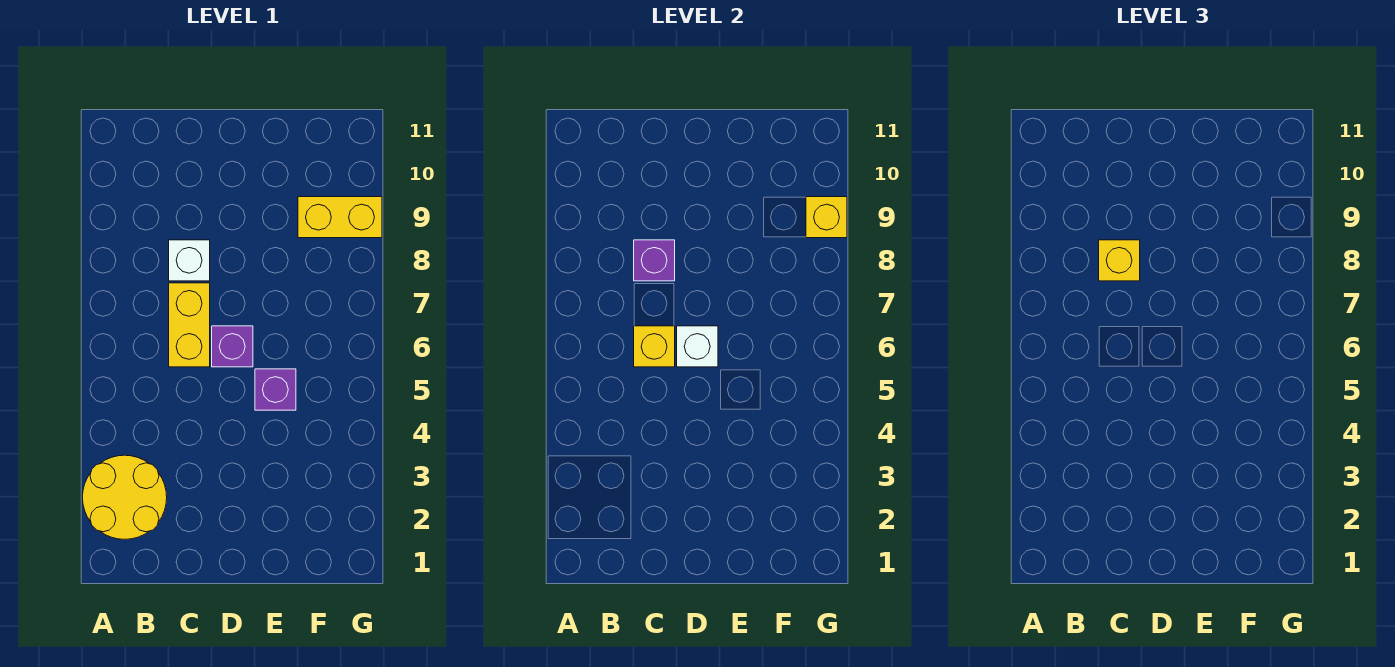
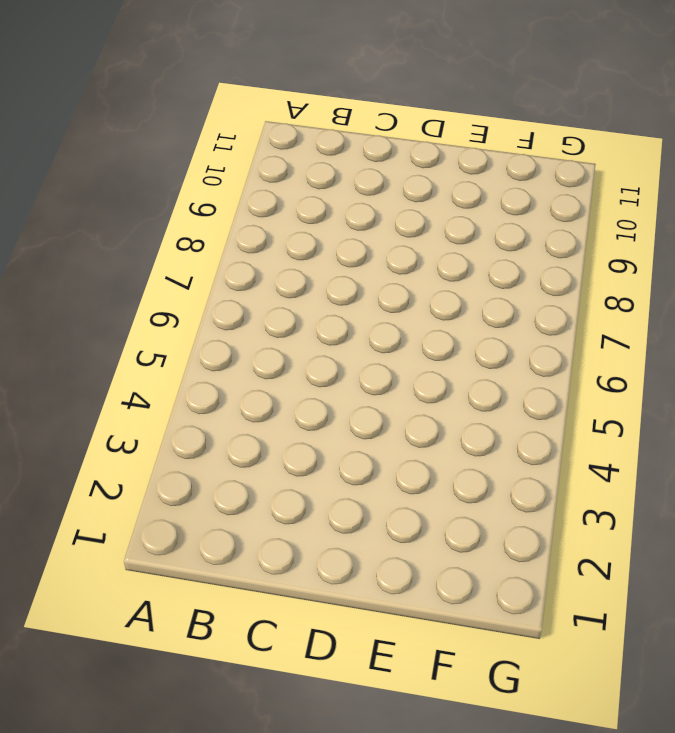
none -> yellow 2x2 round brick [83,455,167,539]
none -> yellow 1x2 brick [169,283,210,367]

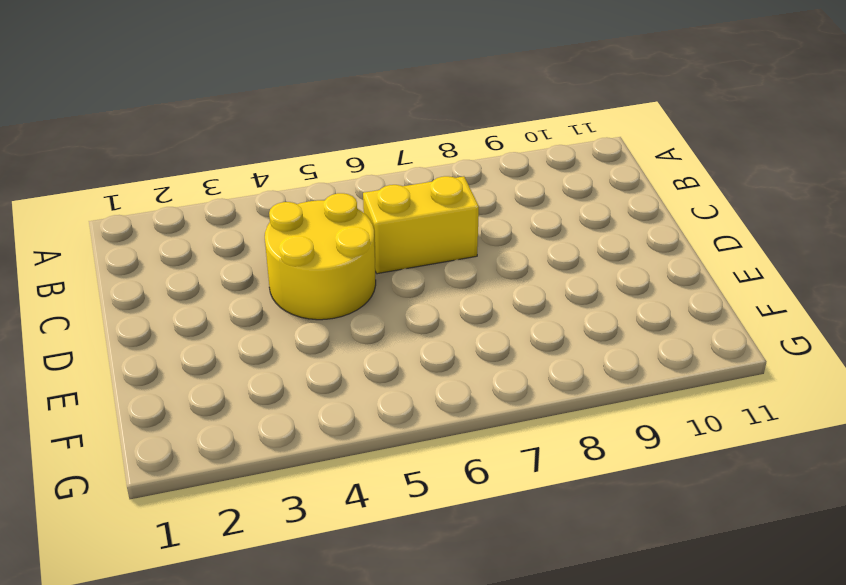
yellow 2x2 round brick [265,193,376,320] -> yellow 2x2 round brick moved to [83,455,167,539]
none -> white 1x1 brick [169,240,210,281]
none -> purple 1x1 brick [212,326,253,367]

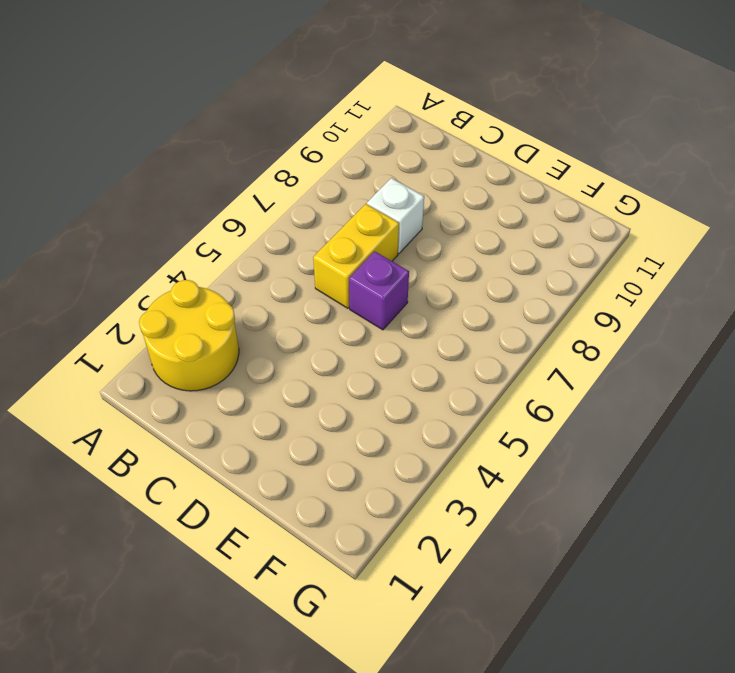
none -> purple 1x1 brick [255,369,296,410]
none -> yellow 1x2 brick [298,197,382,238]

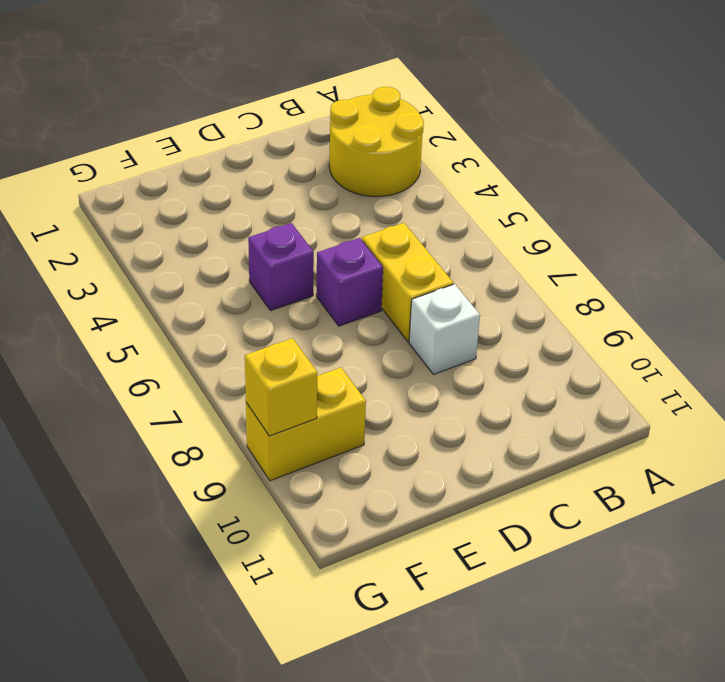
none -> yellow 1x1 brick [634,326,675,367]
none -> purple 1x1 brick [634,240,675,281]

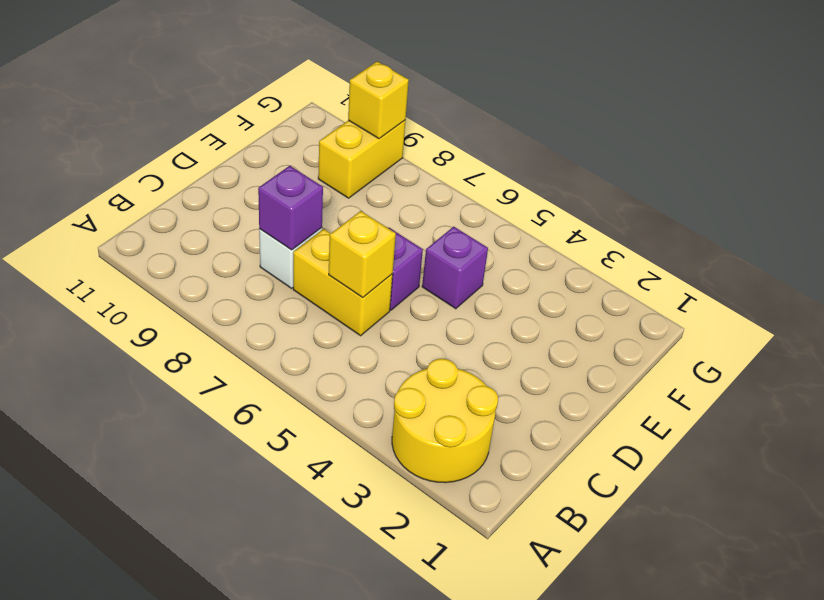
none -> white 1x1 brick [677,326,718,367]
none -> yellow 1x1 brick [1099,240,1140,281]

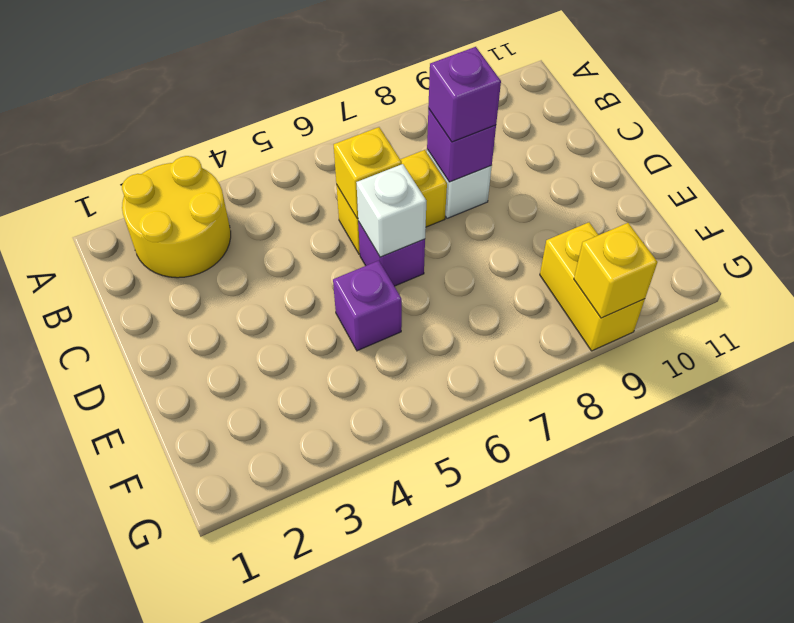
purple 1x1 brick [428,47,501,142] -> yellow 1x1 brick [1099,240,1140,281]

